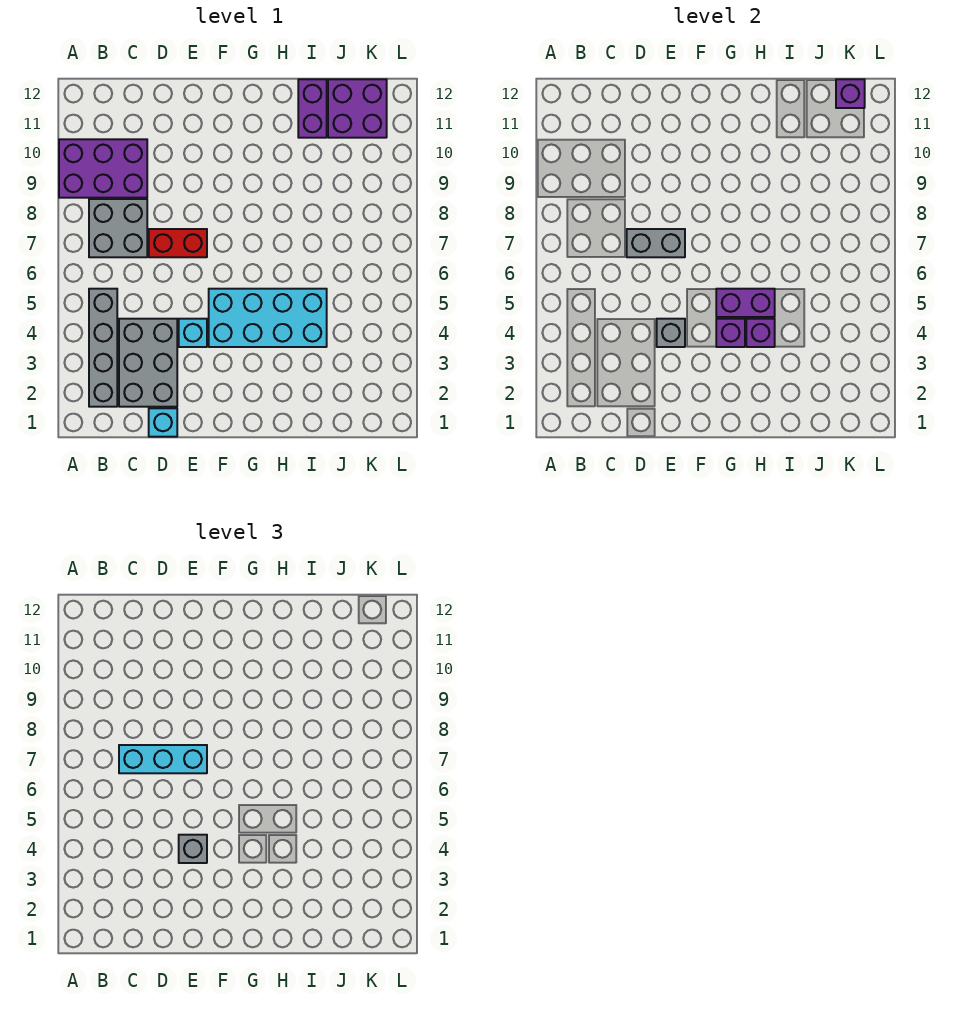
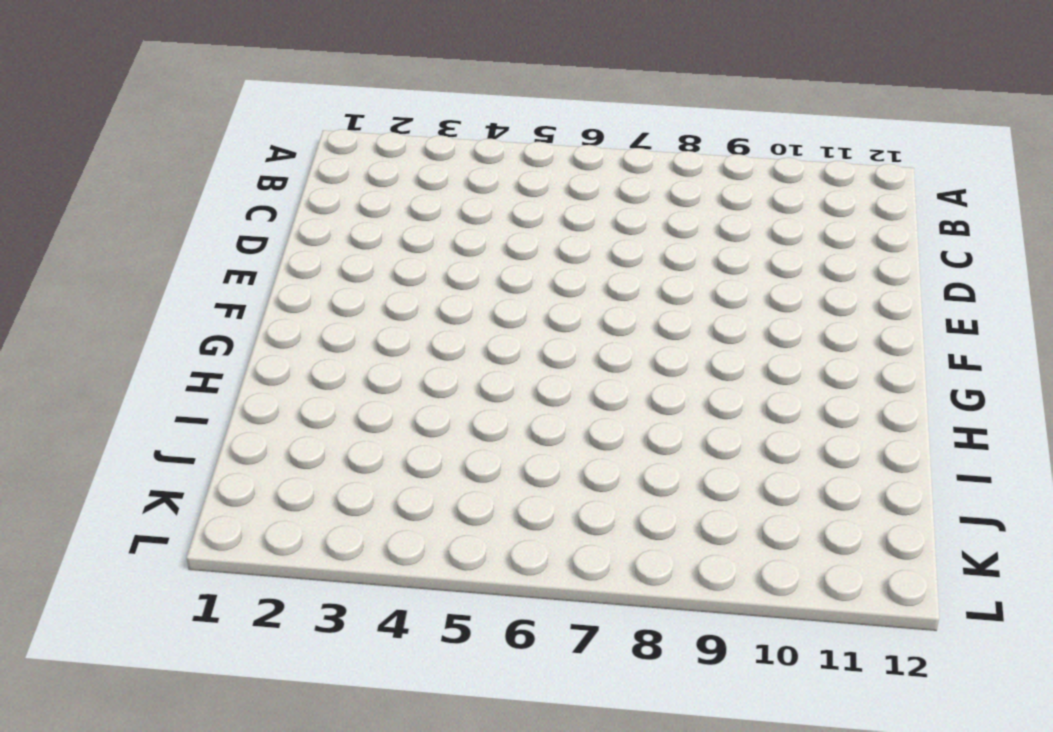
none -> purple 2x3 brick [59,139,147,198]
none -> grey 1x4 brick [89,289,117,407]
none -> grey 2x2 brick [89,199,147,257]

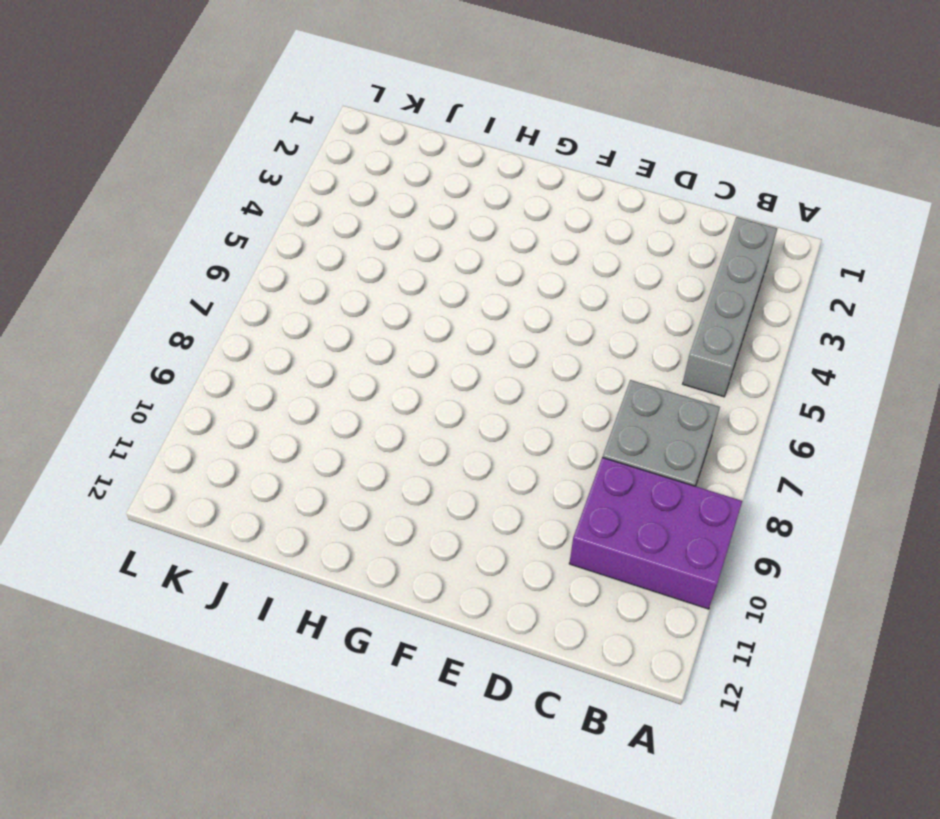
none -> grey 2x3 brick [119,319,177,407]
none -> cyan 1x1 brick [149,408,177,437]
none -> red 1x2 brick [149,229,207,257]

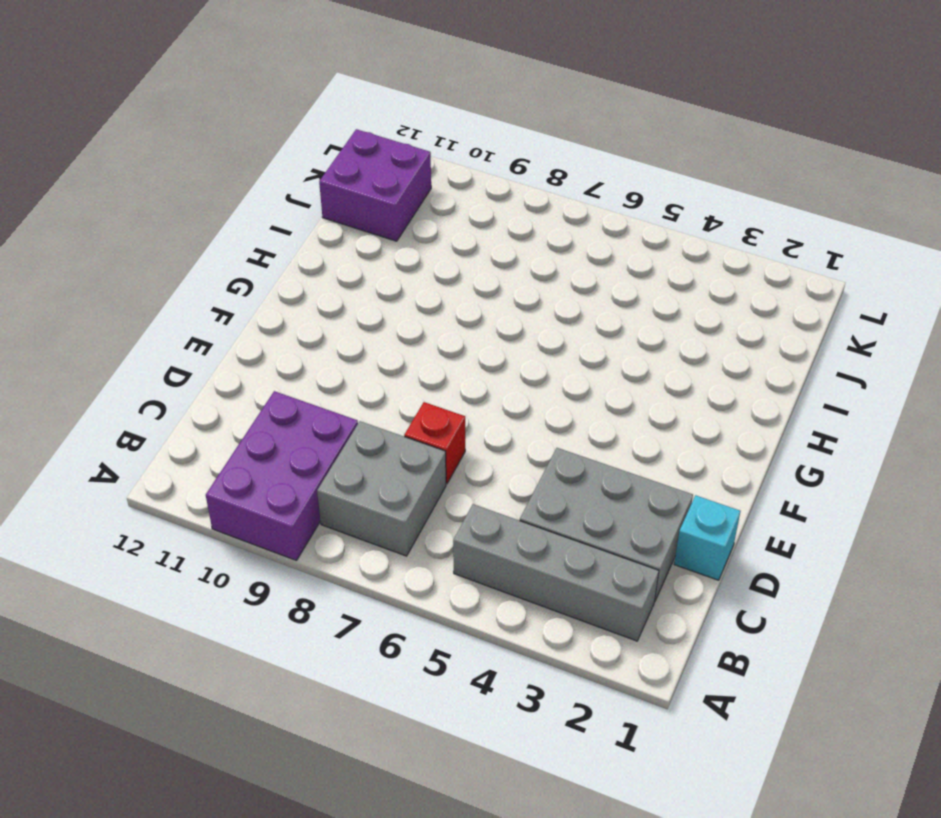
red 1x1 brick [404,402,465,484] -> red 1x2 brick [149,229,207,257]
none -> cyan 1x1 brick [179,319,207,347]
none -> cyan 2x4 brick [209,289,327,347]
none -> purple 1x2 brick [298,79,327,138]

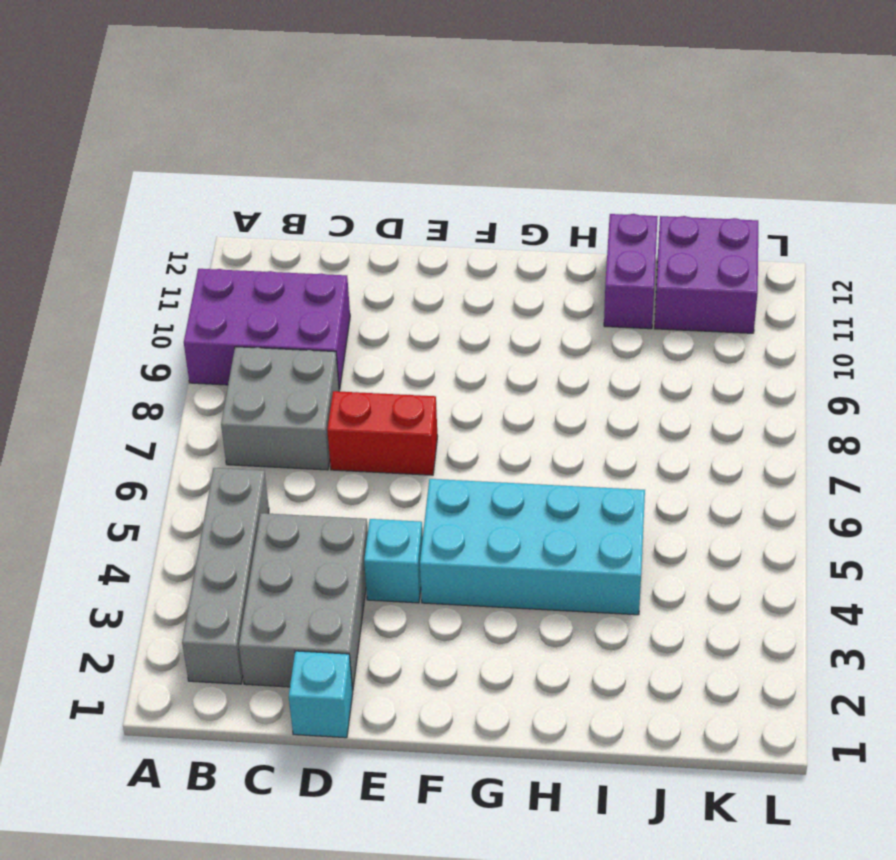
none -> grey 1x2 brick [627,229,685,257]
none -> grey 1x1 brick [657,319,685,347]
none -> purple 1x1 brick [716,319,745,347]

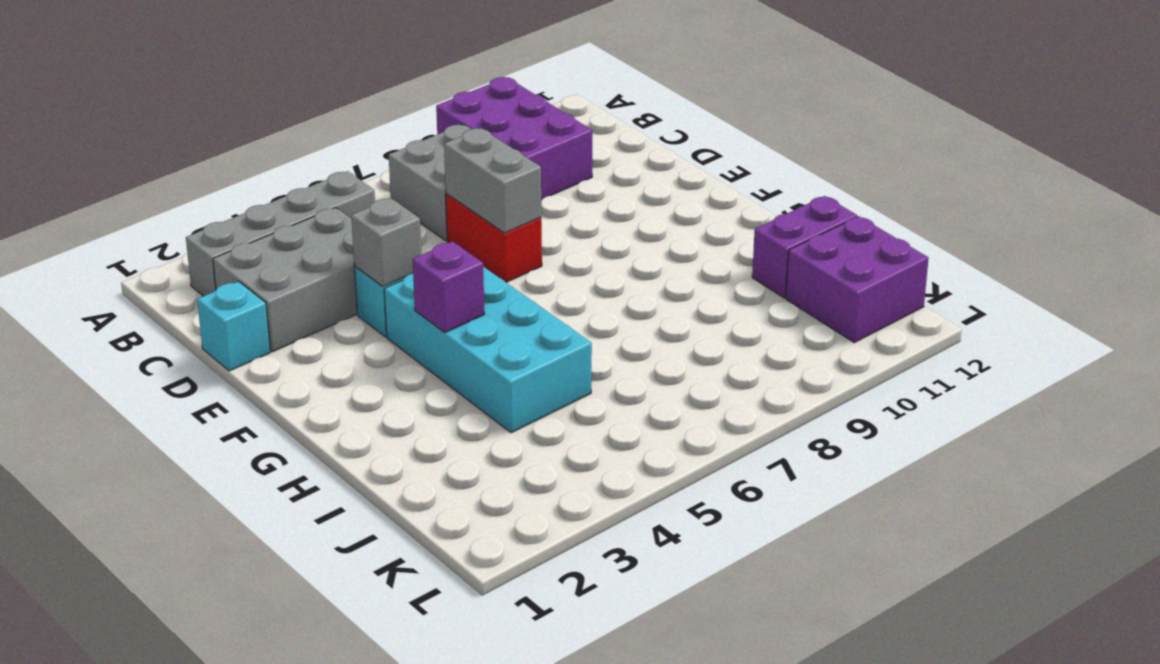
none -> purple 1x2 brick [716,289,775,317]
none -> purple 1x1 brick [746,319,775,347]
none -> purple 1x1 brick [836,79,865,108]

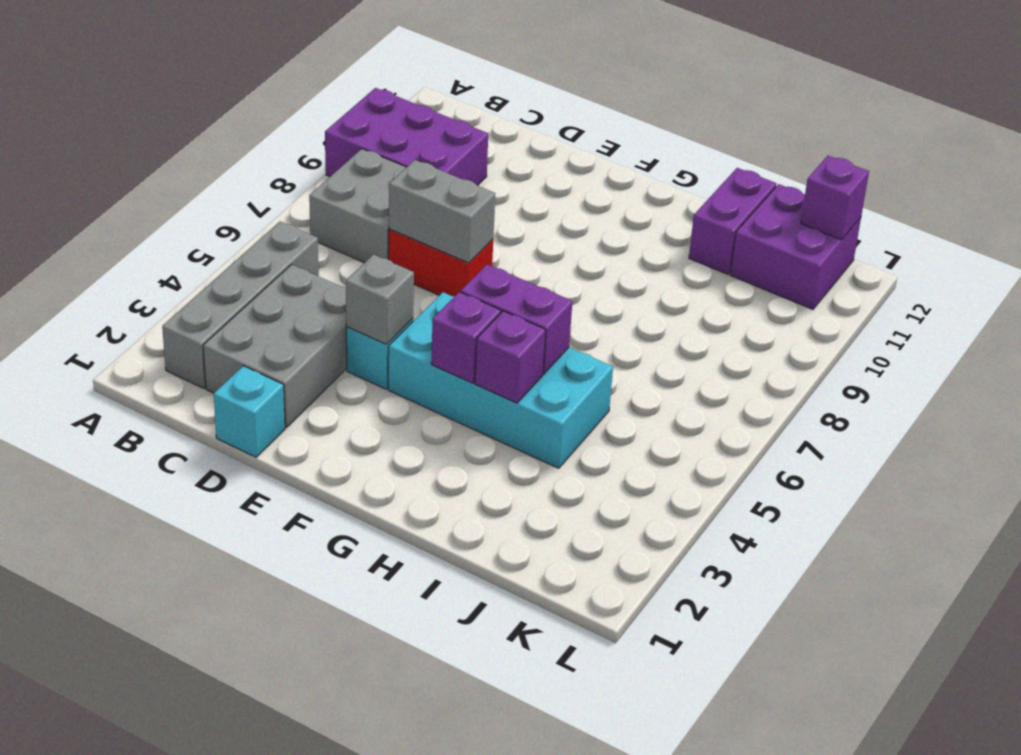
none -> cyan 1x3 brick [119,745,207,773]
none -> grey 1x1 brick [179,835,207,863]

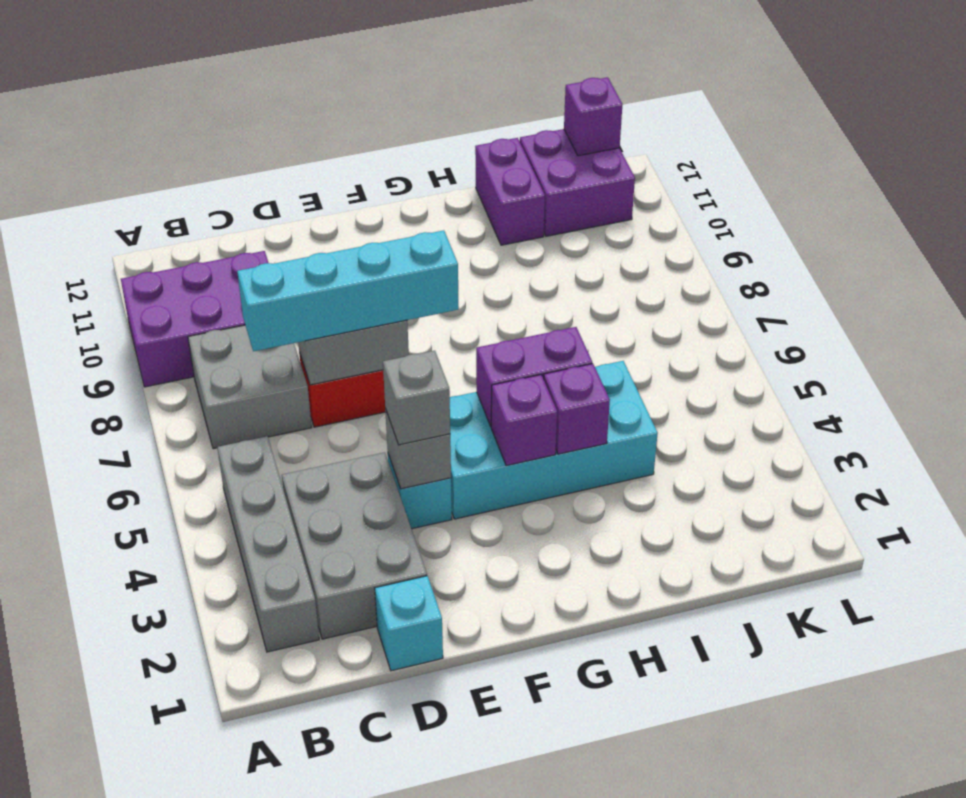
cyan 1x4 brick [237,230,459,351] -> cyan 1x3 brick [119,745,207,773]

